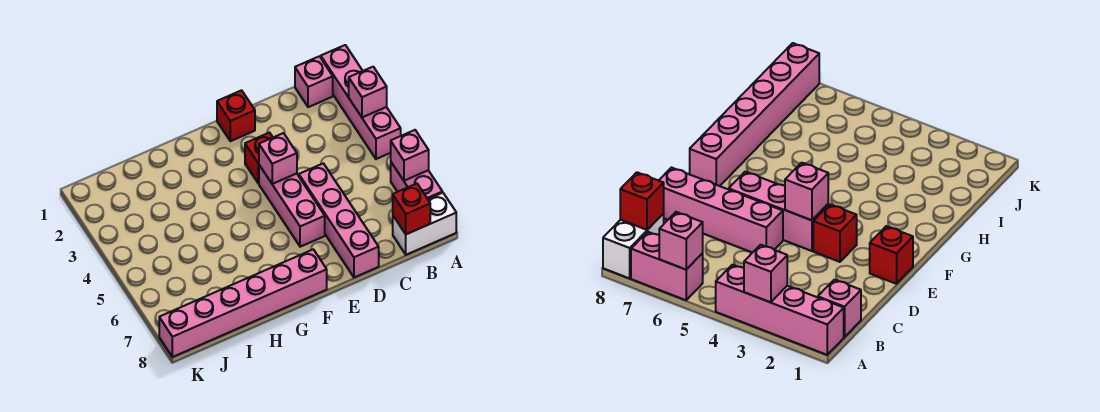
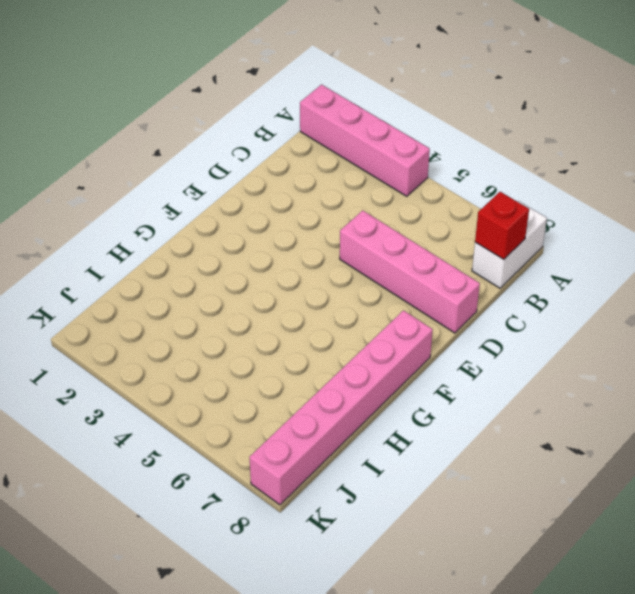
none -> pink 1x2 brick [391,162,442,199]
none -> pink 1x1 brick [295,56,333,107]
none -> red 1x1 brick [217,90,255,141]

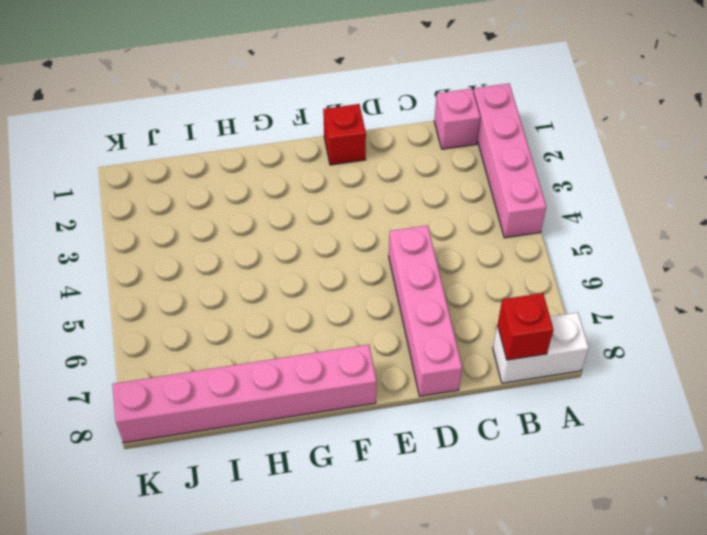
none -> pink 1x2 brick [391,162,442,199]
none -> red 1x1 brick [245,133,273,183]
none -> pink 1x3 brick [259,165,325,247]

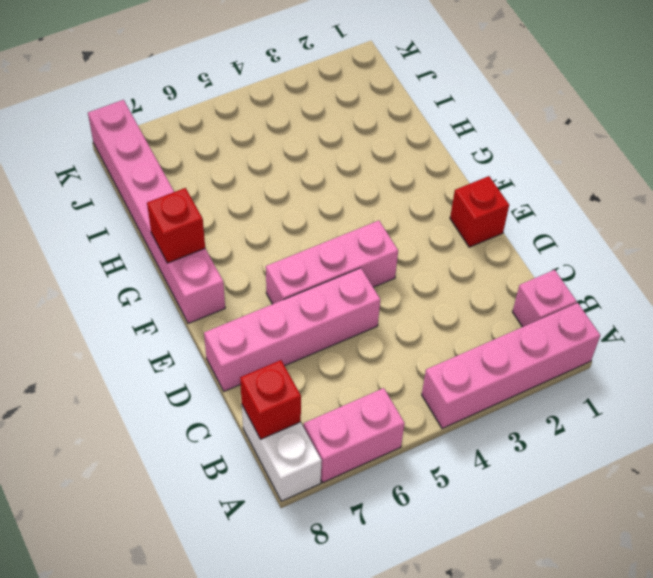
red 1x1 brick [147,188,205,263] -> red 1x1 brick moved to [245,133,273,183]
none -> pink 1x1 brick [349,67,387,117]
none -> pink 1x1 brick [391,130,429,181]
none -> pink 1x1 brick [259,133,297,184]

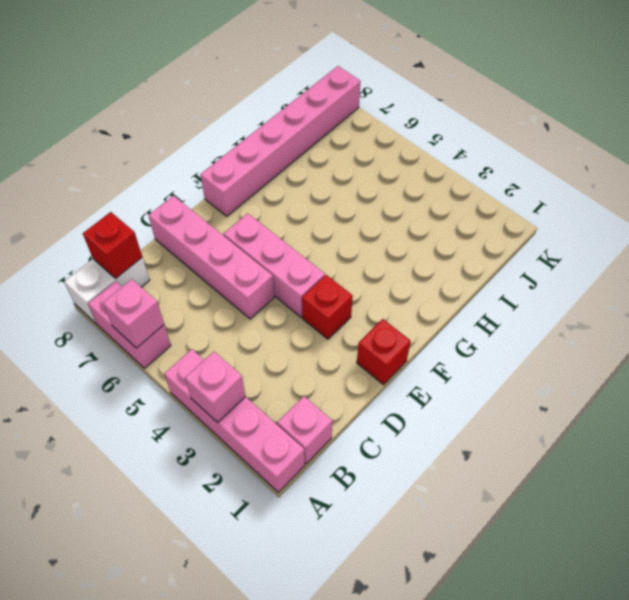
none -> pink 1x1 brick [259,133,297,184]

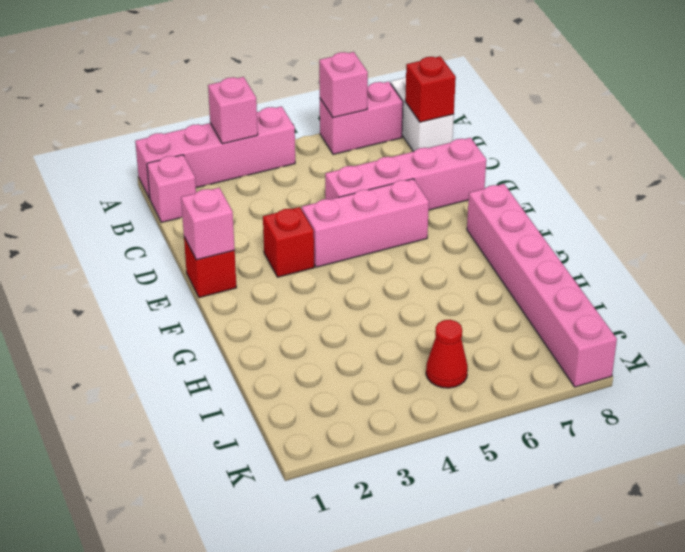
pink 1x1 brick [181,188,235,260] -> pink 1x1 brick moved to [259,133,297,184]
red 1x1 cone [426,320,468,388] -> none

